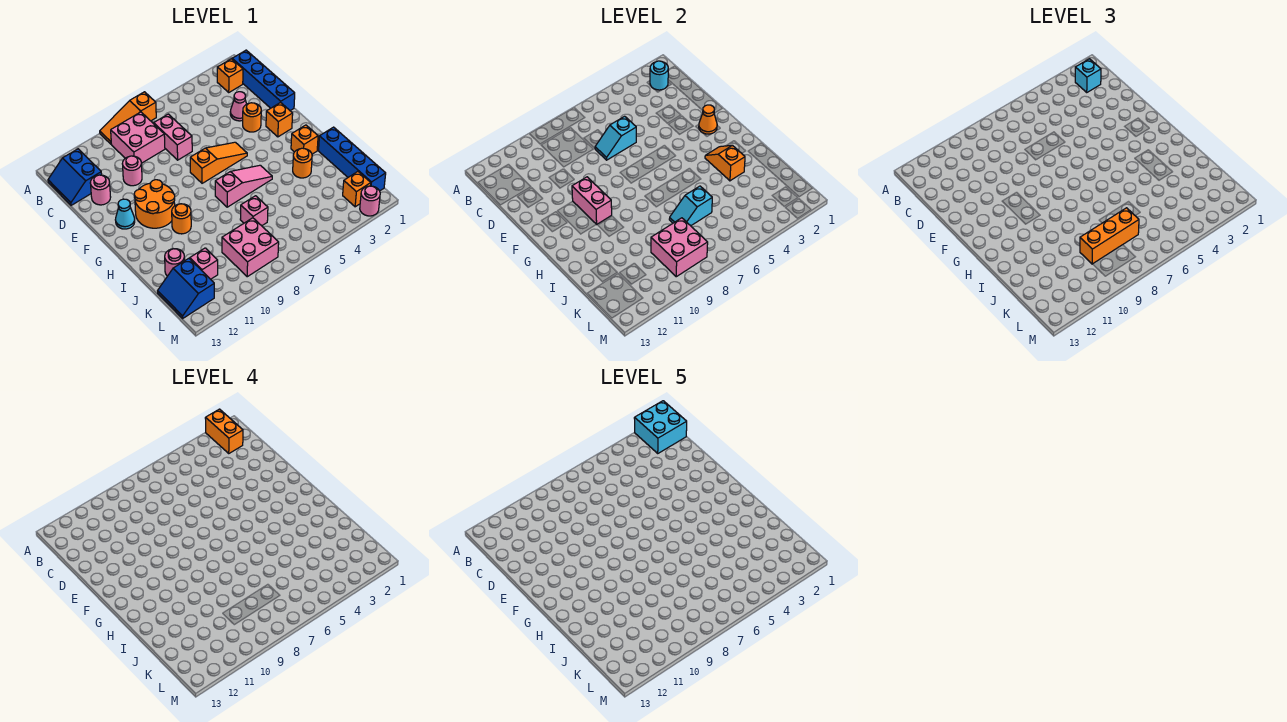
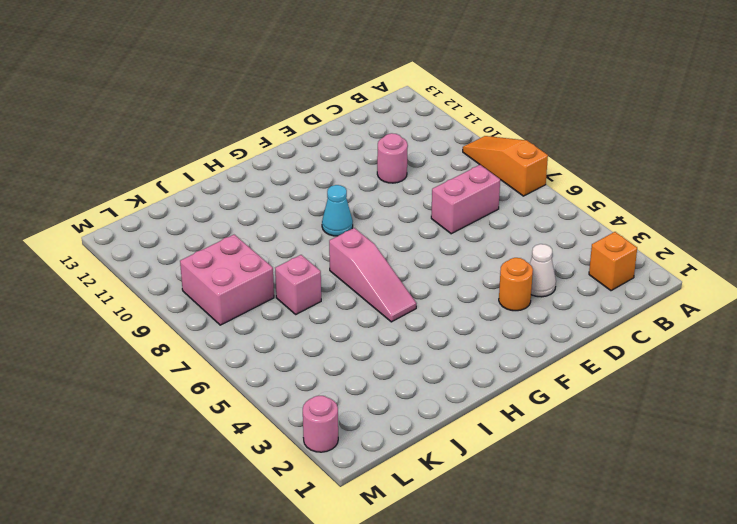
white 1x1 cone [530,244,556,297] -> pink 1x1 cone [230,92,246,121]
cyan 1x1 cone [322,185,353,236] -> cyan 1x1 cone moved to [115,199,135,229]
none -> blue 1x4 brick [232,50,295,111]
none -> pink 2x2 brick [111,112,165,163]
none -> blue 2x2 slope [48,149,102,205]
none -> pink 1x1 round brick [90,175,111,205]

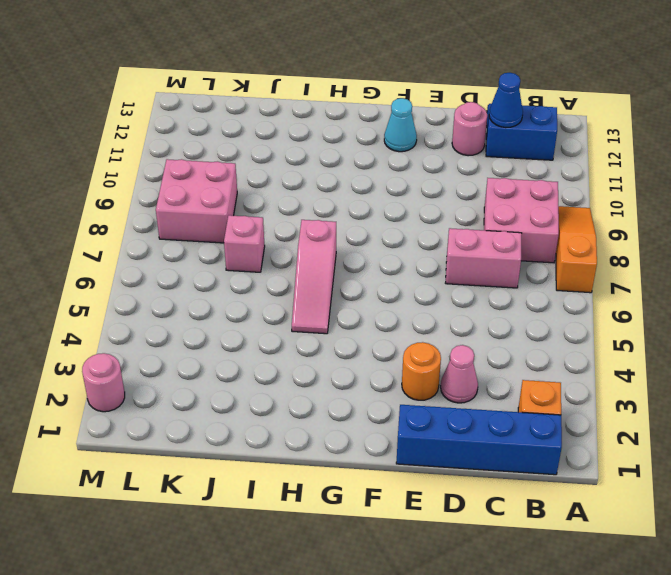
blue 1x1 cone [489,73,523,128] -> none
none -> pink 1x1 round brick [122,156,142,186]
none -> orange 1x1 brick [266,102,293,137]
none -> orange 1x3 slope [190,142,247,183]
none -> orange 2x2 round brick [134,180,175,228]

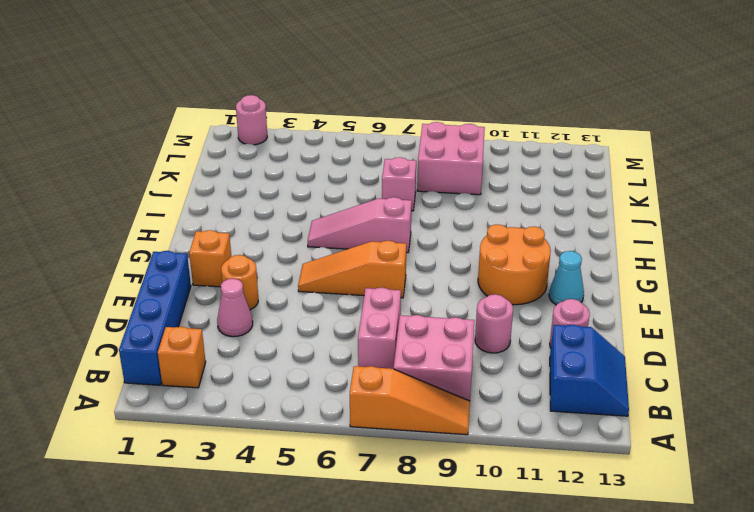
none -> orange 1x1 brick [291,125,318,154]
none -> orange 1x1 round brick [172,204,191,234]
none -> blue 1x4 brick [319,127,386,191]
none -> orange 1x1 round brick [293,148,312,178]

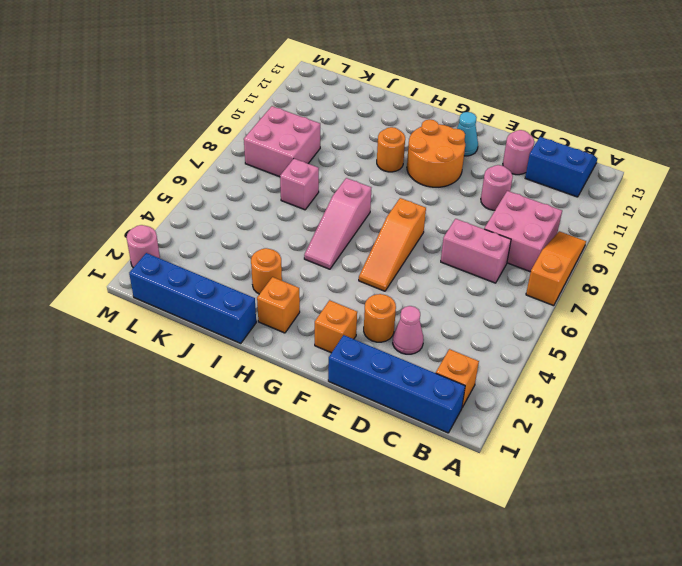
none -> pink 1x1 round brick [165,249,184,276]
none -> pink 1x1 brick [190,248,218,279]
none -> blue 2x2 slope [158,258,214,318]
none -> orange 1x1 brick [343,172,371,207]

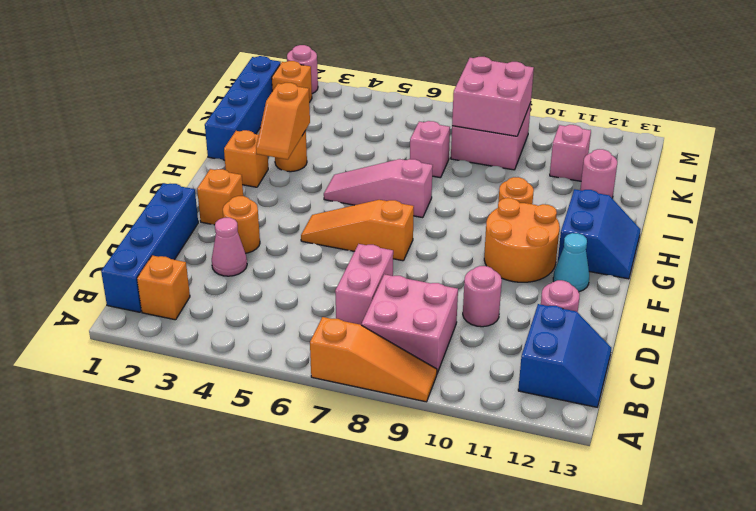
blue 2x2 slope [558,189,641,279] -> blue 2x2 slope moved to [158,258,214,318]
none -> cyan 1x1 round brick [650,61,668,90]
none -> cyan 1x2 slope [595,116,636,160]
none -> orange 1x1 cone [699,105,717,134]
none -> pink 1x2 brick [572,177,612,224]

